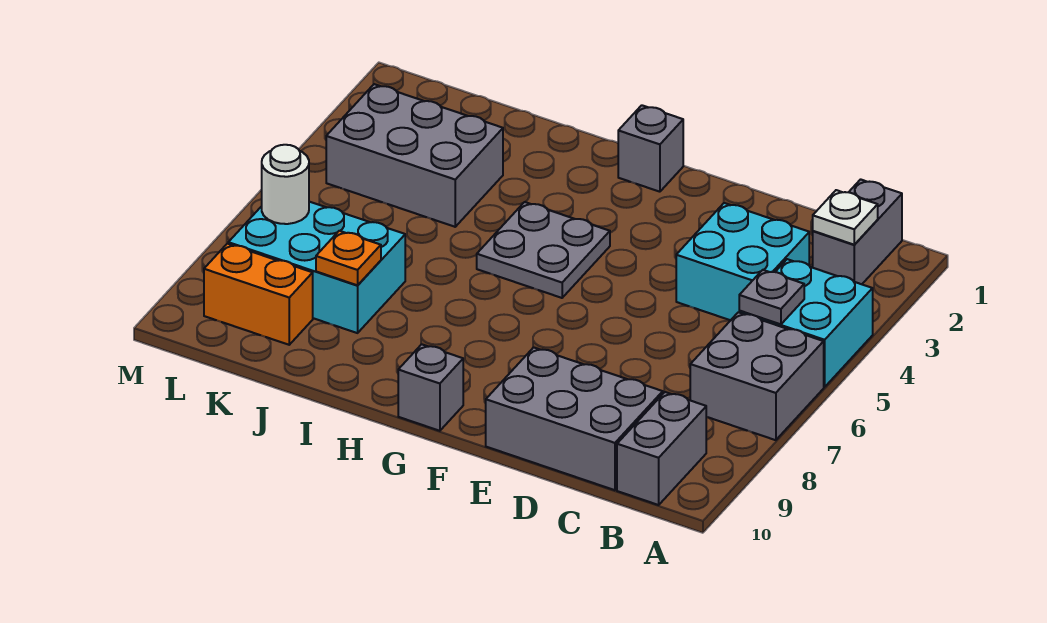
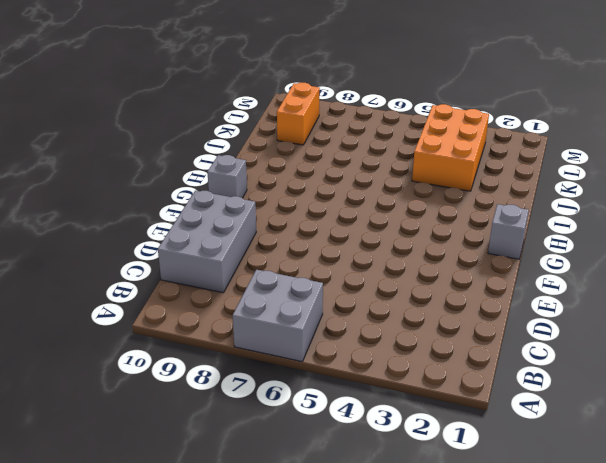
orange 2x3 brick [412,104,489,191] -> grey 2x3 brick [326,84,503,227]
none -> cyan 2x2 brick [739,259,873,387]
none -> grey 1x2 brick [813,179,902,284]
none -> grey 1x2 brick [617,392,706,505]

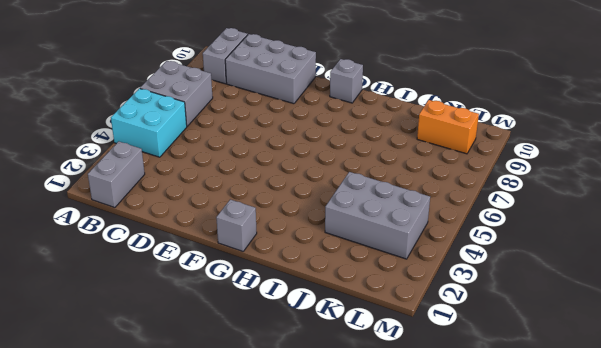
none -> cyan 2x2 brick [676,203,809,320]
none -> grey 2x2 plate [477,202,610,298]
none -> cyan 2x3 brick [228,202,405,333]

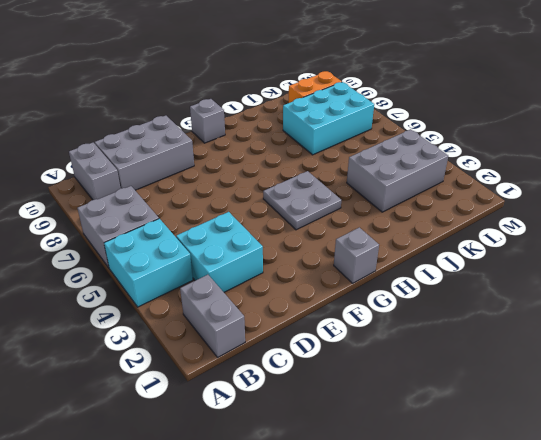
none -> white 1x1 plate [813,190,878,245]
none -> grey 1x1 plate [739,270,804,324]
none -> orange 1x1 plate [316,231,381,285]

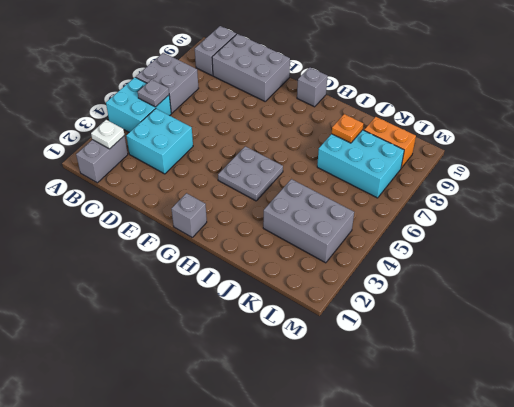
none -> white 1x1 round brick [262,145,309,224]

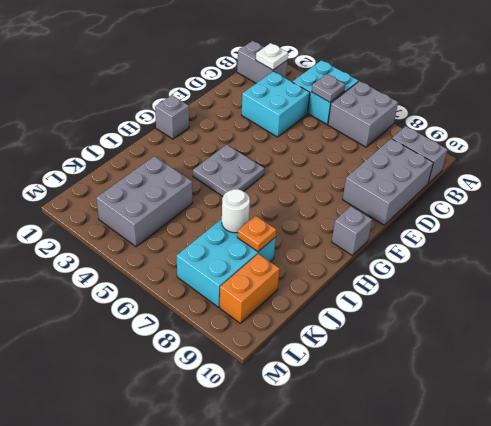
white 1x1 round brick [222,189,250,233] -> white 1x1 round brick moved to [262,145,309,224]

